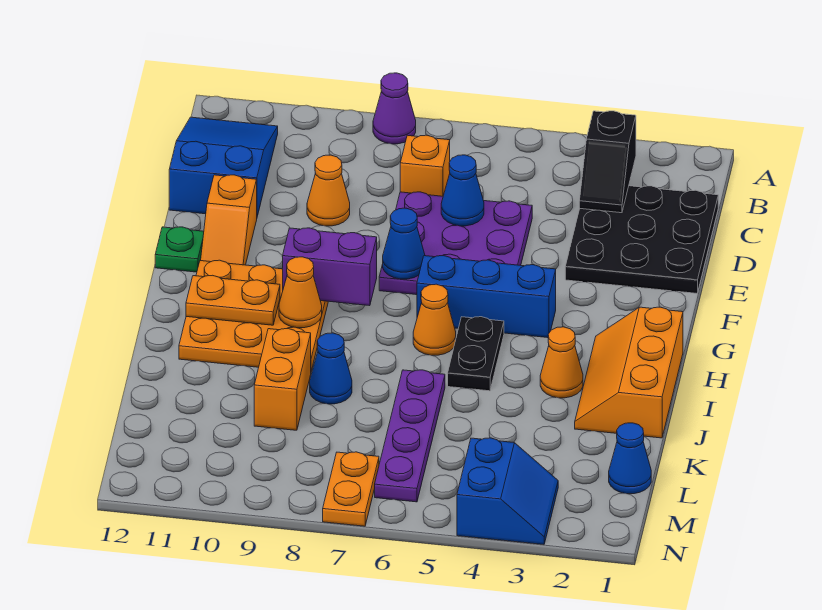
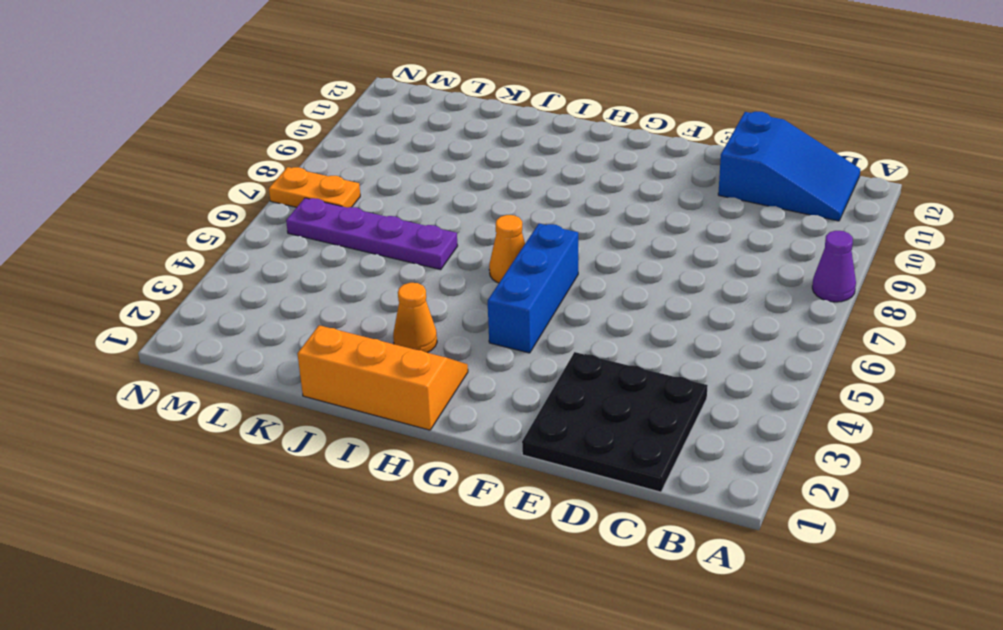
none -> orange 1x1 brick [400,135,450,196]
none -> purple 3x3 plate [379,192,532,295]
none -> orange 1x1 cone [307,155,350,226]

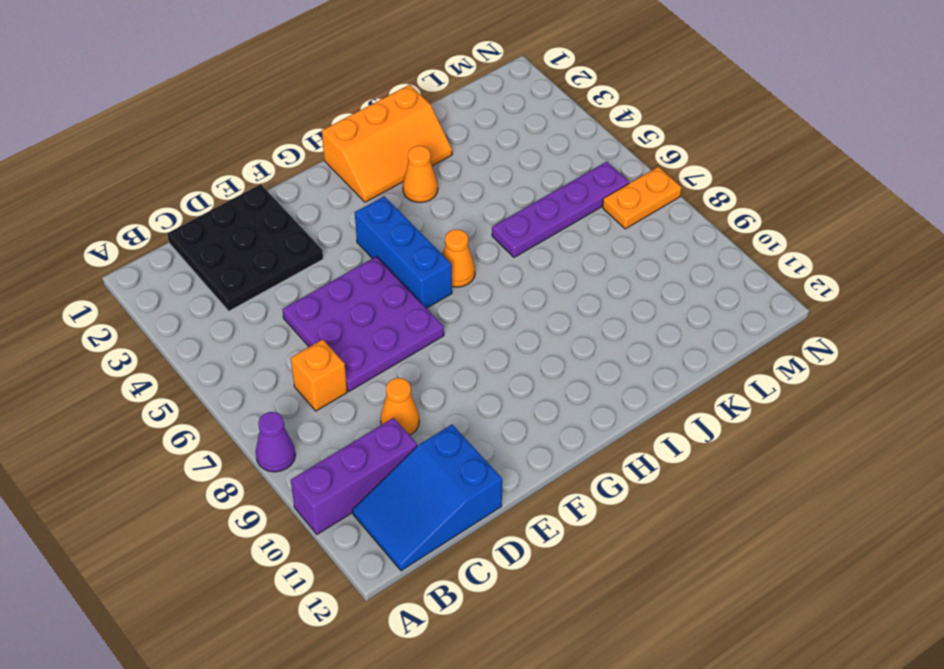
purple 1x3 brick [291,418,417,534] -> none
none -> orange 1x2 slope [201,175,257,265]
none -> green 1x1 plate [155,227,204,272]
none -> orange 3x3 plate [179,260,328,371]

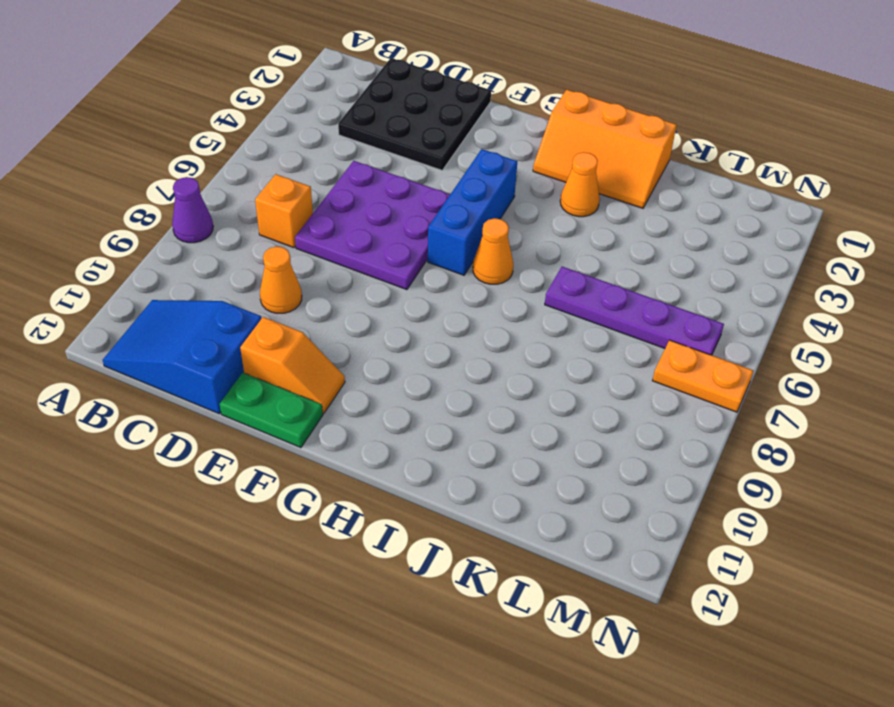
green 1x2 plate [220,373,323,448] -> green 1x1 plate [155,227,204,272]
none -> orange 3x3 plate [179,260,328,371]
none -> black 1x2 plate [448,317,504,391]
none -> blue 1x1 cone [310,333,352,404]

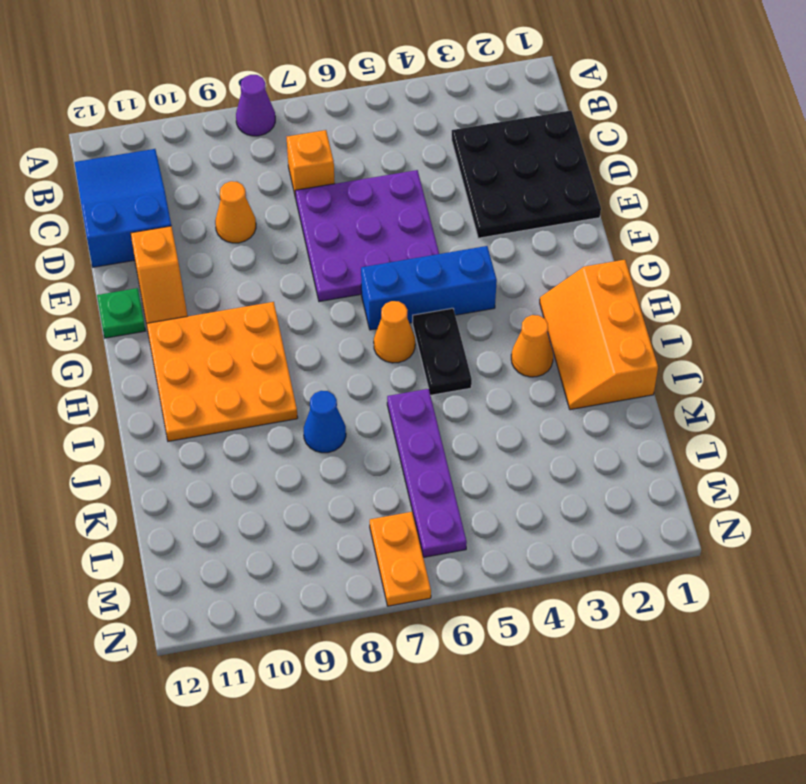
none -> orange 1x2 brick [254,329,311,430]
none -> blue 1x1 cone [609,423,651,494]
none -> blue 2x2 slope [457,438,558,544]

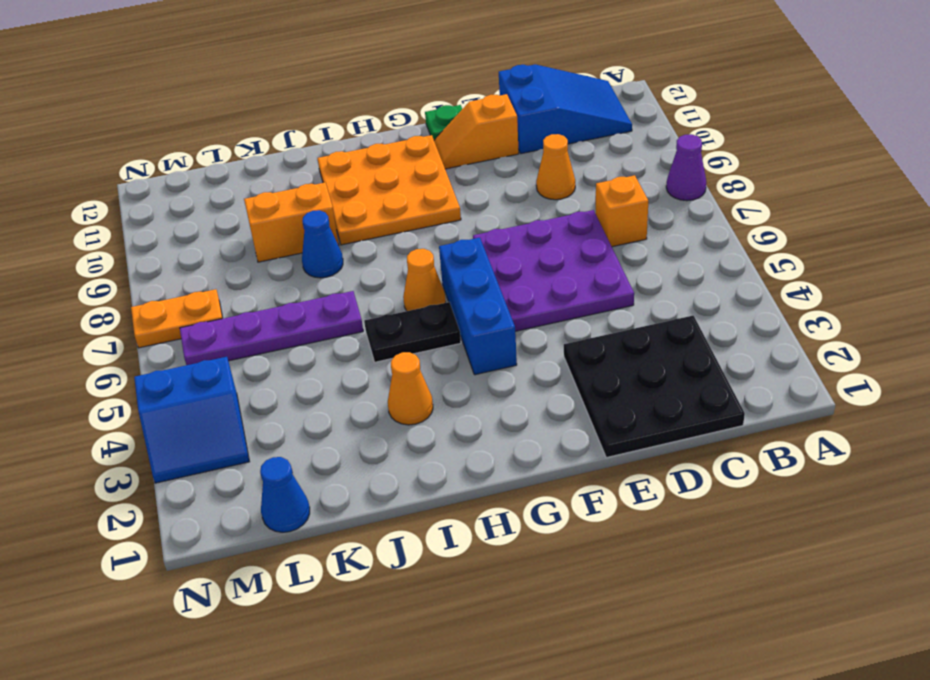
none -> orange 2x3 slope [575,307,683,438]
none -> black 1x2 slope [579,111,636,213]
none -> blue 1x1 cone [441,155,484,226]

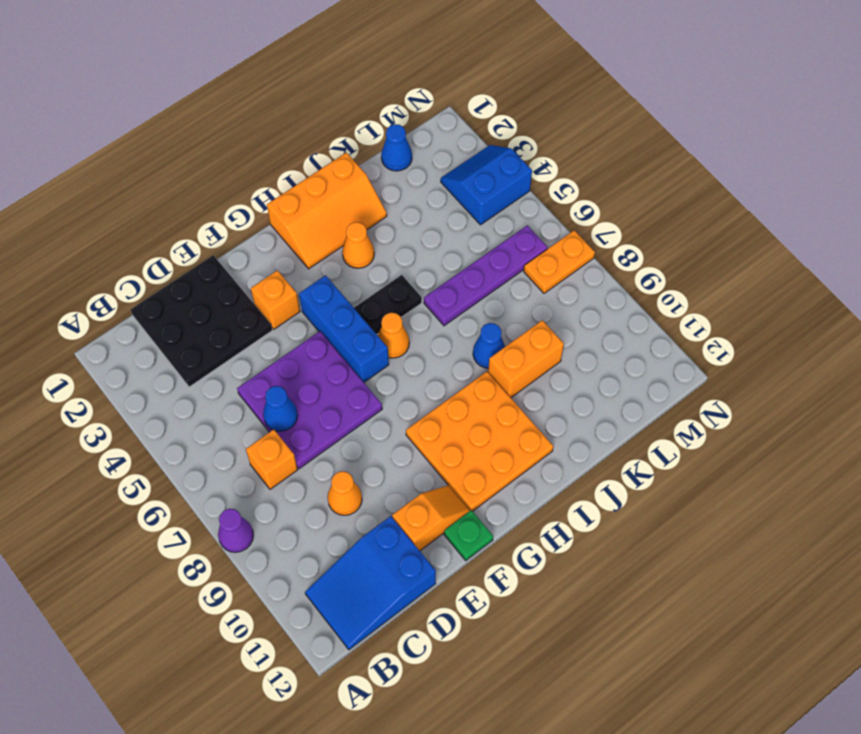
orange 1x1 brick [251,270,300,329] -> none
none -> black 1x2 slope [579,111,636,213]
none -> blue 1x1 cone [383,208,425,279]
none -> purple 1x2 brick [283,228,377,306]

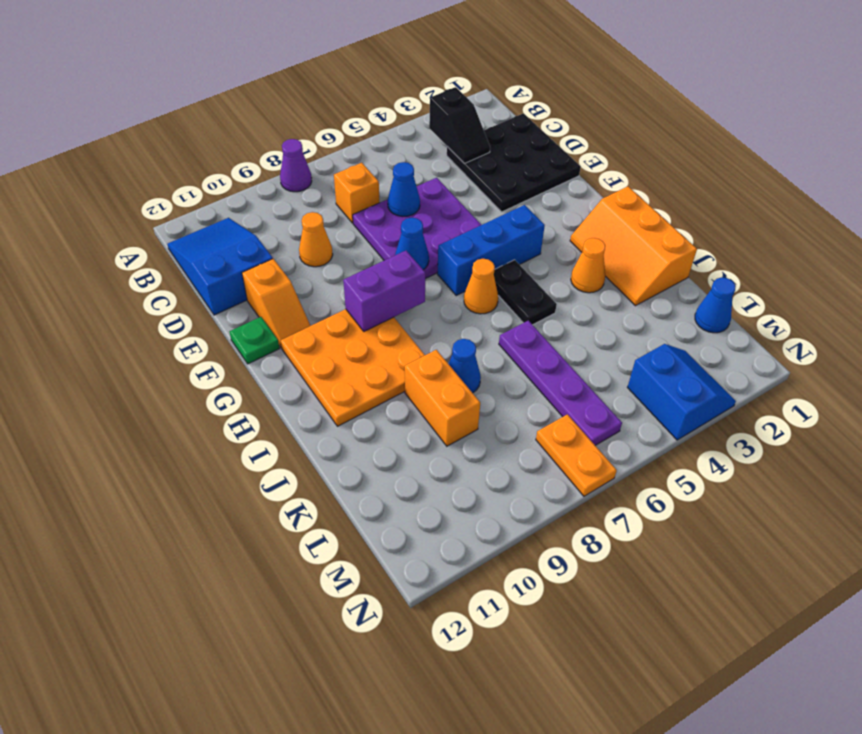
none -> orange 1x1 cone [279,257,322,328]
none -> orange 1x2 plate [186,275,280,325]

